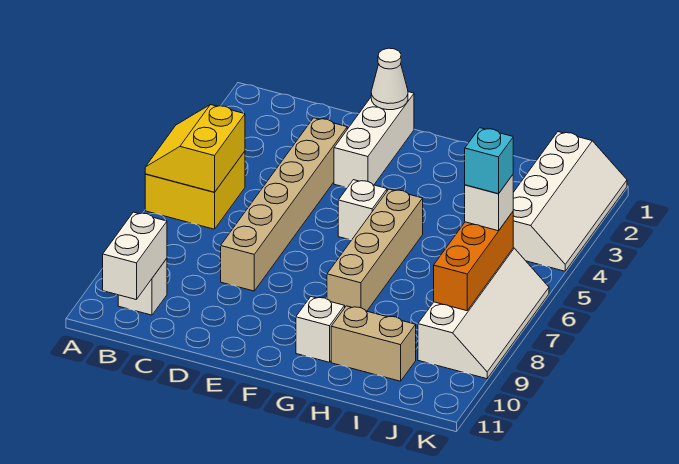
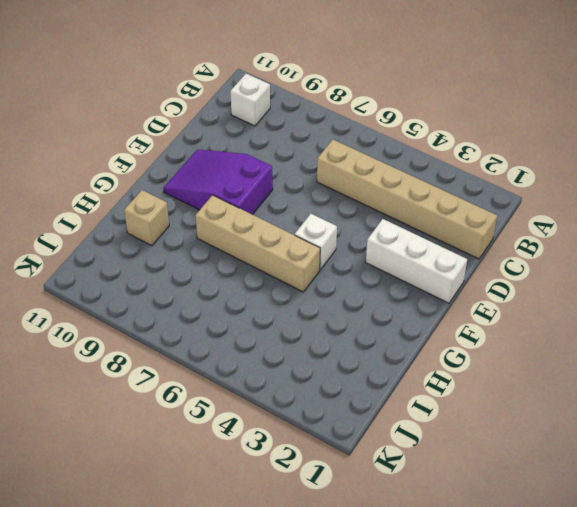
tan 1x6 brick [317,140,497,259] -> tan 1x6 brick moved to [221,118,347,291]
purple 2x3 slope [163,149,273,214] -> none
tan 1x1 brick [124,190,169,246] -> tan 1x2 brick [331,306,416,381]
none -> yellow 2x2 brick [145,151,245,229]
none -> white 1x1 brick [296,297,345,362]
none -> white 2x4 slope [513,132,627,271]

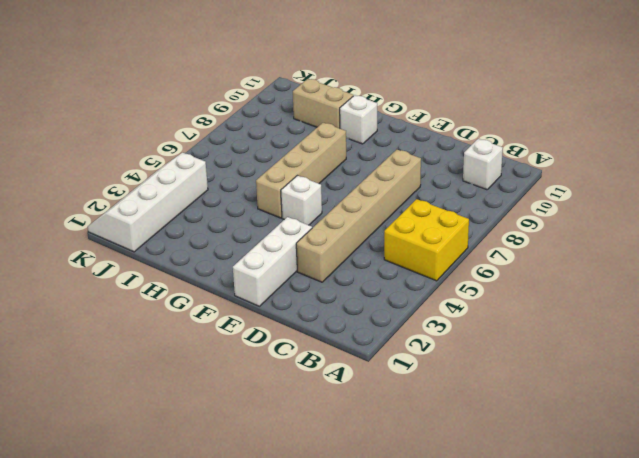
none -> white 2x4 slope [418,248,549,379]
none -> yellow 2x2 slope [145,105,245,192]
none -> white 1x2 brick [103,212,167,300]

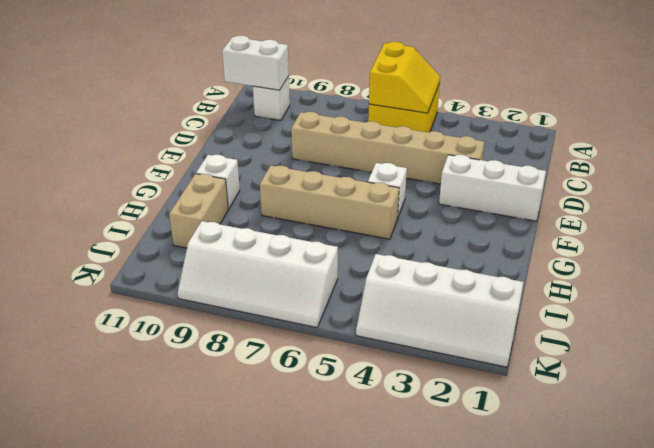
yellow 2x2 slope [369,42,440,113] -> yellow 2x2 slope turned to [145,105,245,192]
none -> white 1x1 cone [371,48,408,110]
none -> orange 1x3 brick [434,212,513,311]
none -> white 1x1 brick [465,175,513,231]

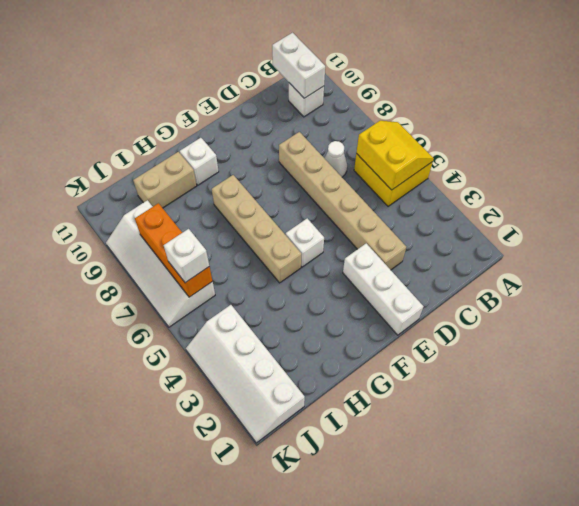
white 1x1 cone [324,141,347,177] -> white 1x1 cone moved to [371,48,408,110]
none -> cyan 1x1 brick [465,128,513,194]

